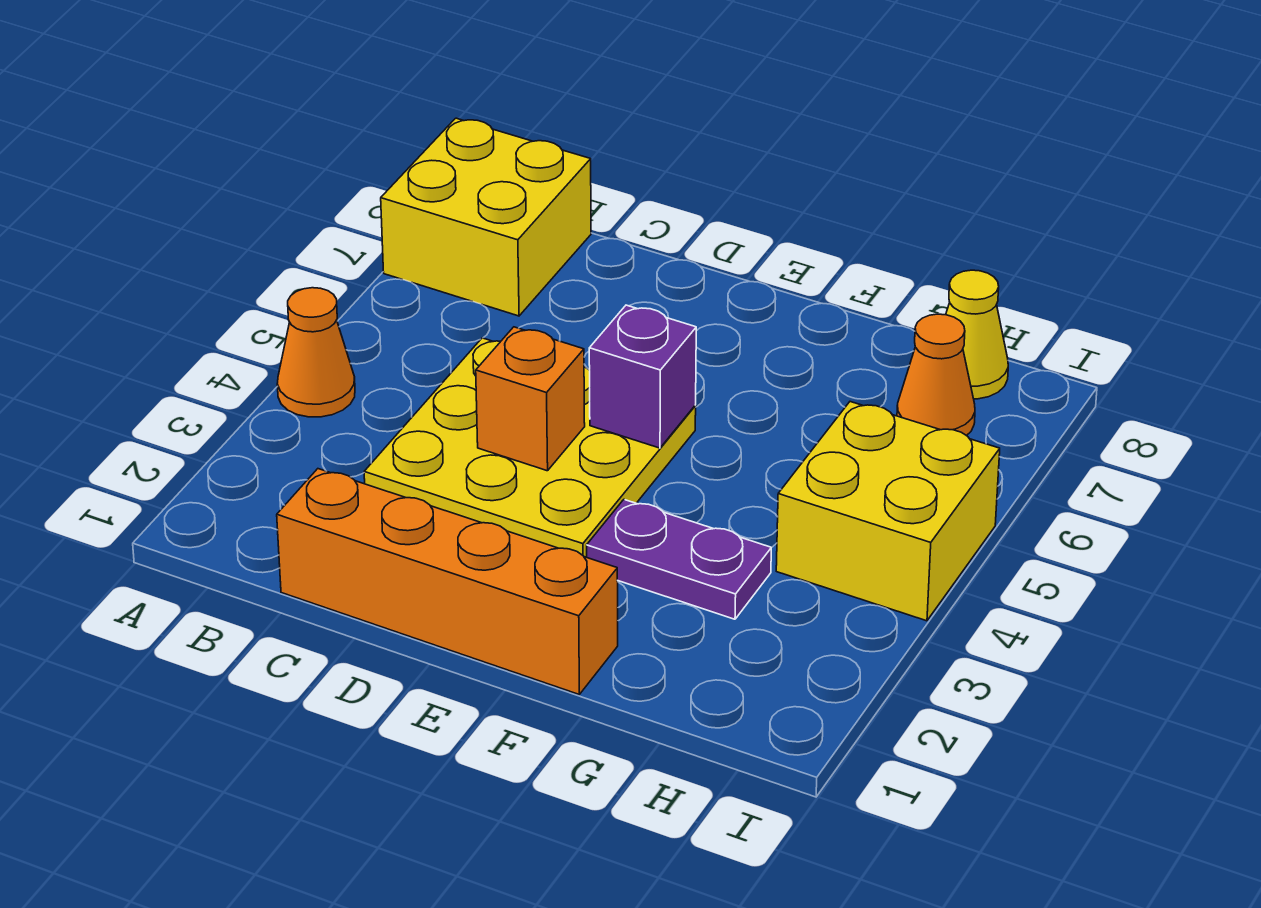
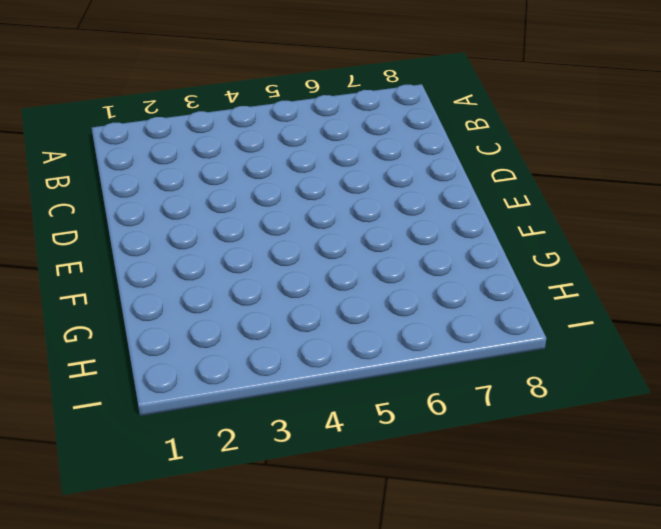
none -> orange 1x1 cone [277,288,355,417]
none -> yellow 2x2 brick [381,118,591,316]

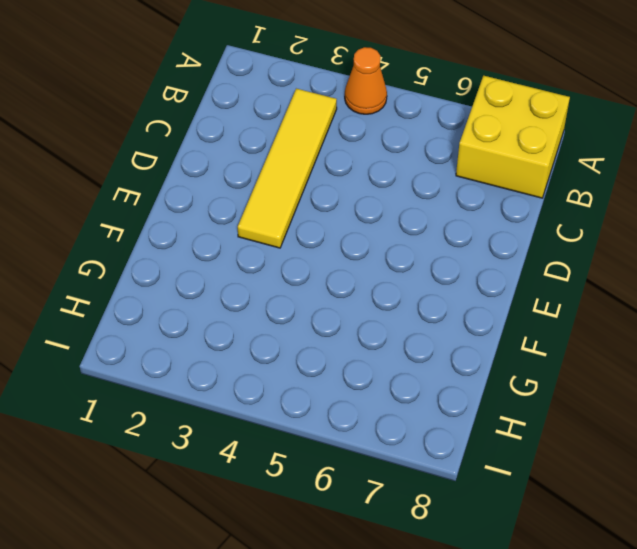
yellow 1x4 tile [238,89,337,248] -> yellow 3x3 plate [364,338,696,557]
none -> orange 1x4 brick [277,469,618,694]
none -> purple 1x2 plate [587,500,771,619]

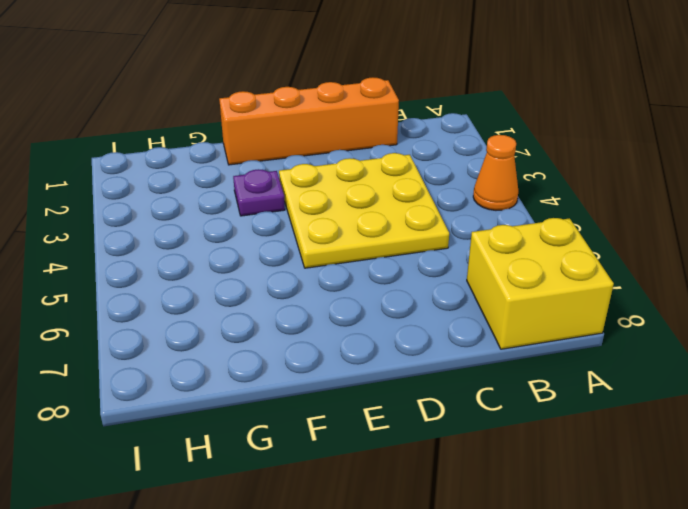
purple 1x1 plate [233,169,285,216] -> purple 1x2 plate [587,500,771,619]
none -> yellow 2x2 brick [776,402,1000,621]
none -> orange 1x1 cone [897,314,975,436]

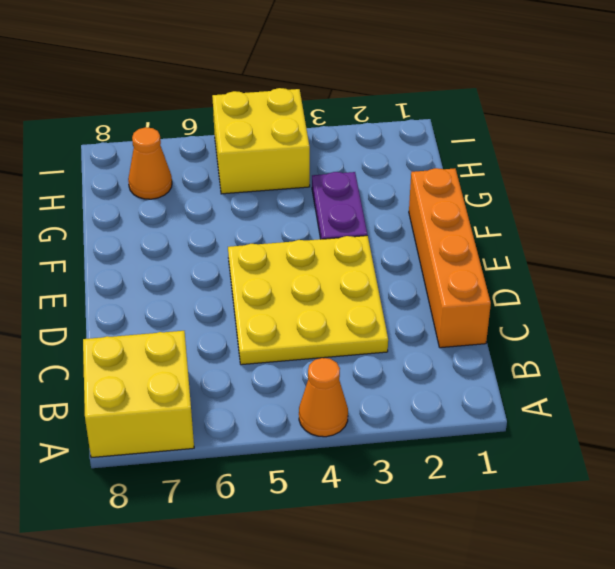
none -> yellow 1x1 cone [946,270,1008,399]
none -> orange 1x1 brick [476,327,585,471]

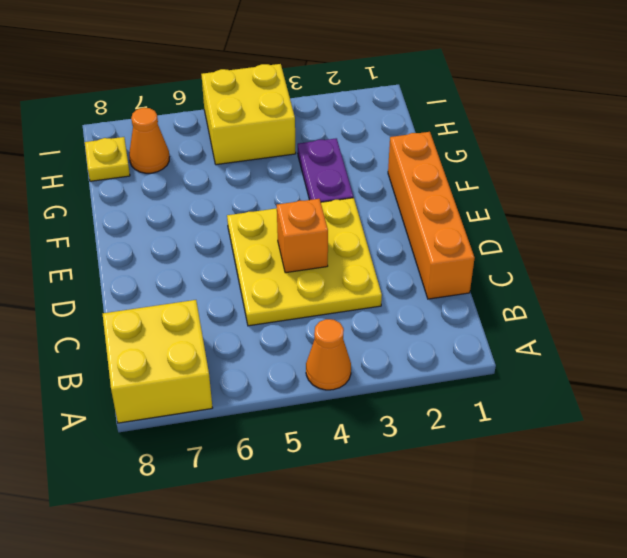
yellow 1x1 plate [85,137,130,181] -> yellow 1x1 cone [946,270,1008,399]
none -> purple 1x1 brick [589,305,696,448]

